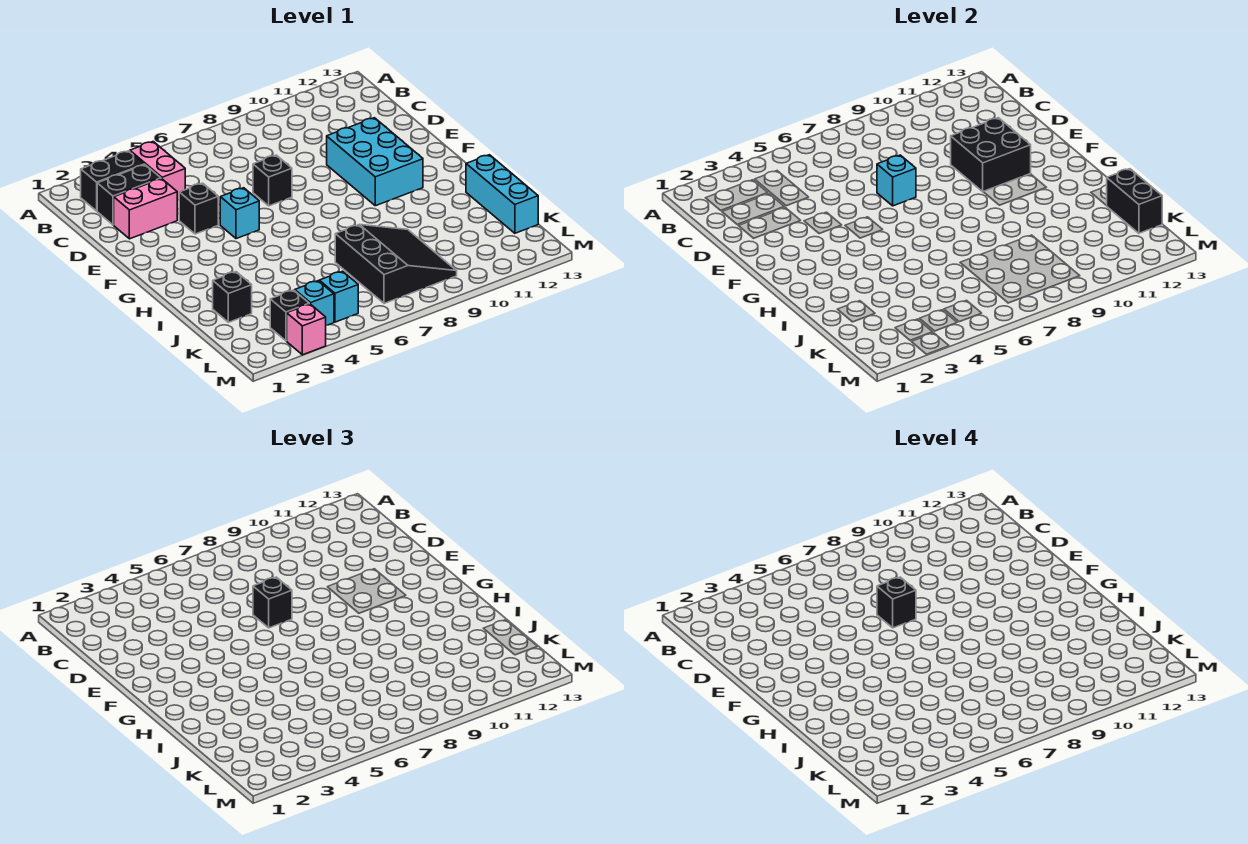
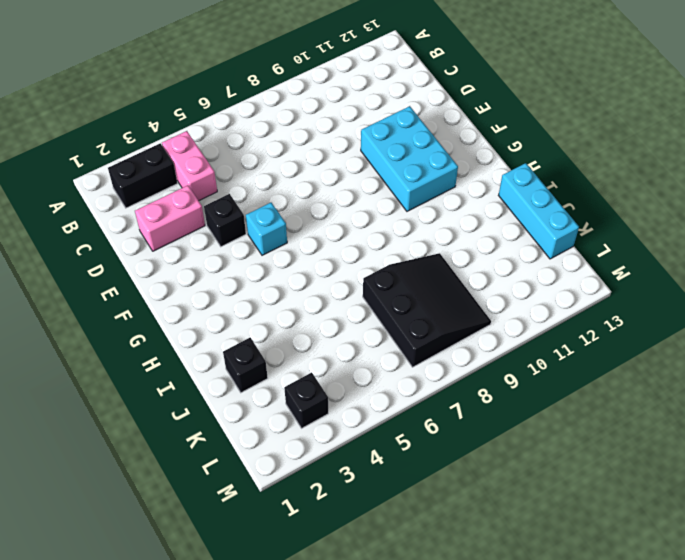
none -> black 1x2 brick [97,165,161,225]
none -> black 1x1 brick [253,155,292,206]
none -> cyan 1x1 brick [295,281,334,325]

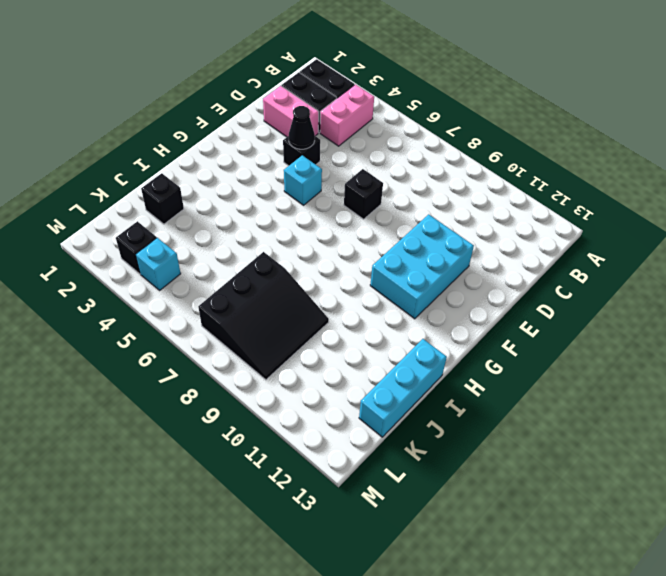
black 1x1 cone [289,106,315,149] -> none
none -> cyan 1x1 brick [319,271,358,322]
none -> pink 1x1 brick [287,304,326,355]
none -> cyan 1x1 brick [877,155,916,206]

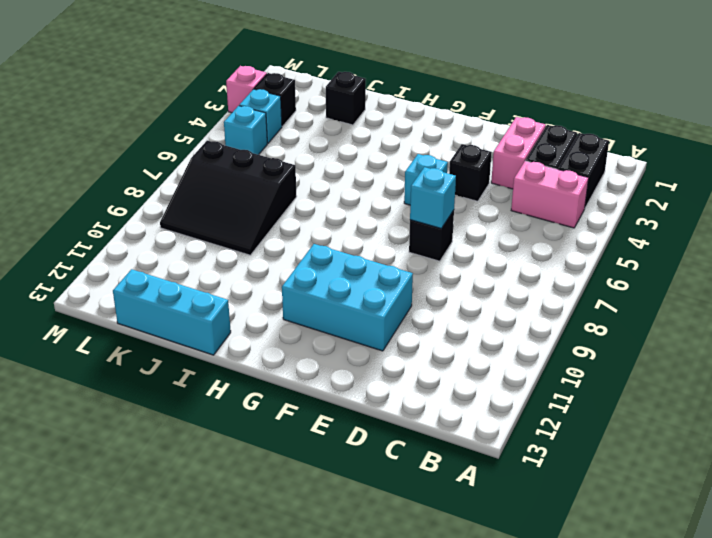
none -> black 2x2 brick [951,118,1031,192]
none -> black 1x2 brick [1106,169,1162,233]
none -> black 1x1 brick [253,577,292,628]

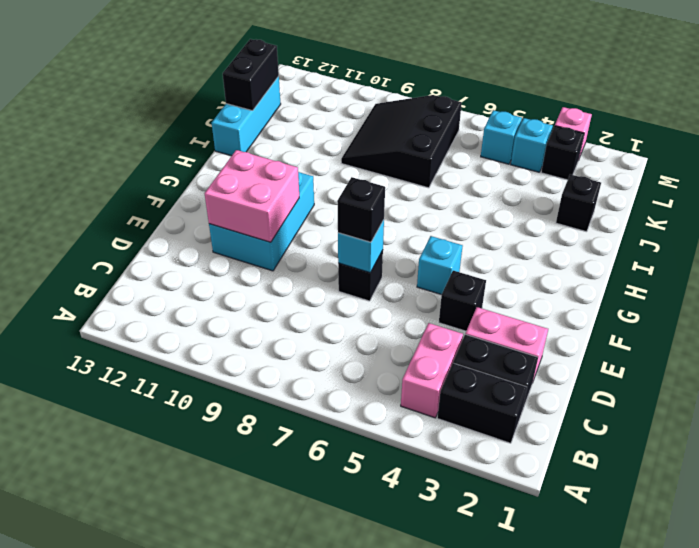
pink 2x2 brick [205,150,299,242] -> black 2x2 brick [951,118,1031,192]
none -> black 1x1 brick [877,577,916,628]

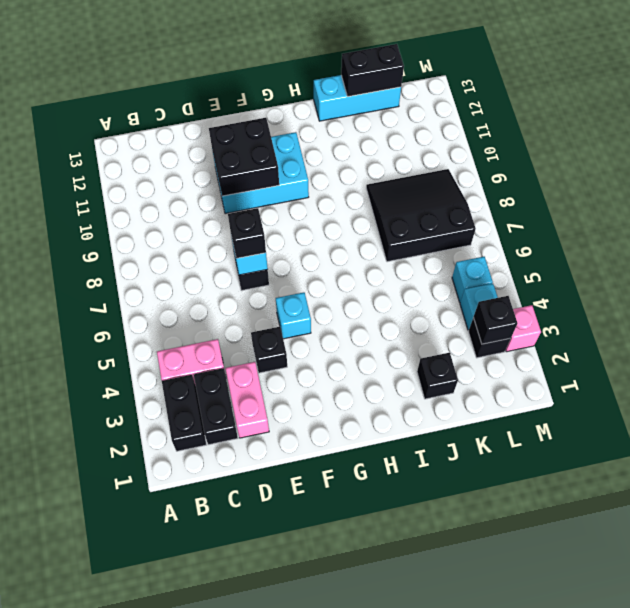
black 1x1 brick [473,296,517,344] -> black 1x1 brick moved to [877,577,916,628]

